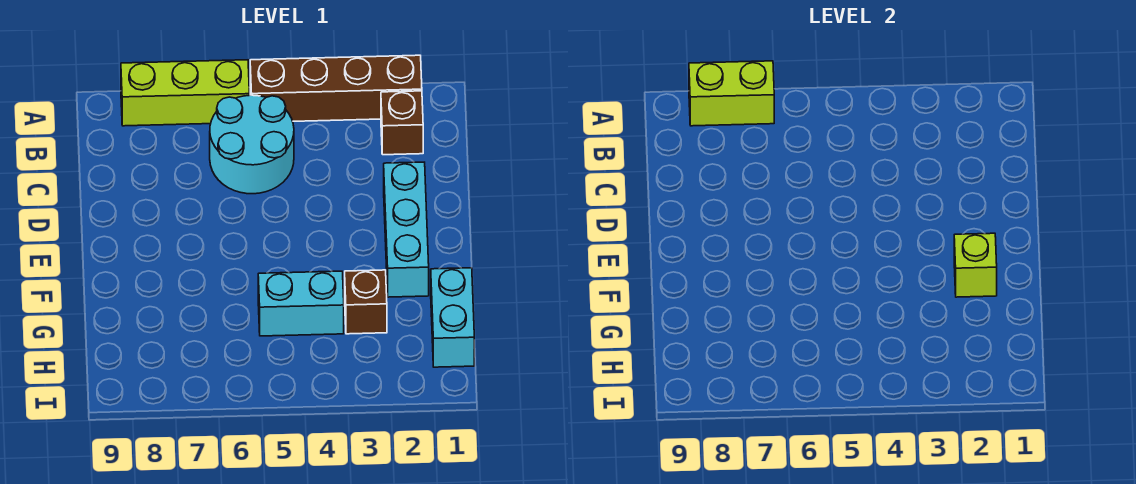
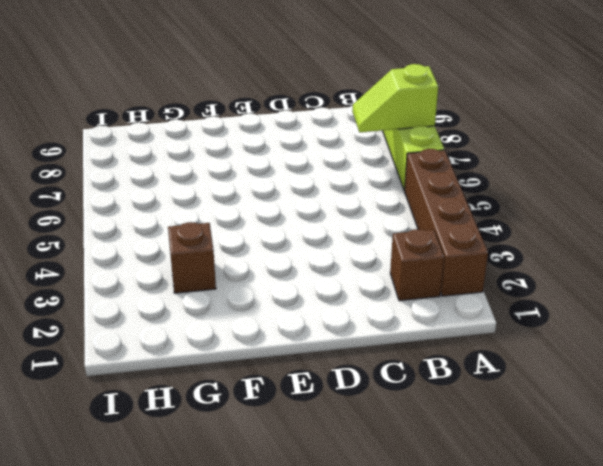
lime 1x2 slope [352,64,438,132] -> lime 1x2 brick [689,61,774,126]
none -> cyan 2x2 round brick [210,95,294,194]
none -> cyan 1x3 brick [384,162,429,297]

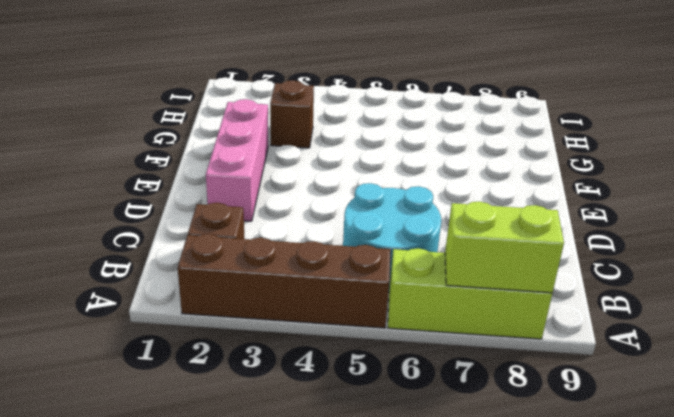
pink 1x3 brick [206,99,268,221] -> cyan 1x3 brick [384,162,429,297]
none -> cyan 1x2 brick [431,268,474,367]
none -> cyan 1x2 brick [258,271,344,336]

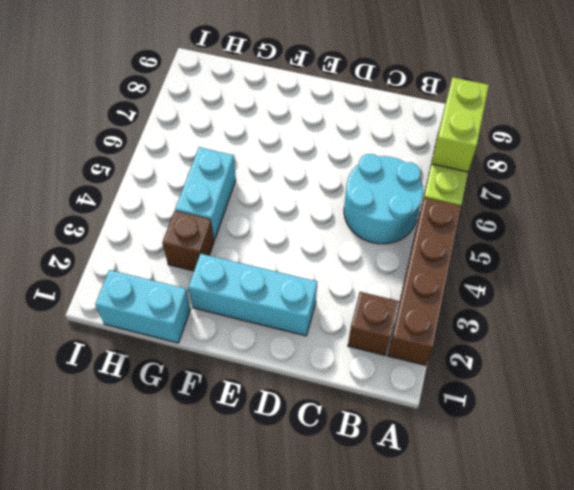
none -> lime 1x1 brick [954,233,997,297]

